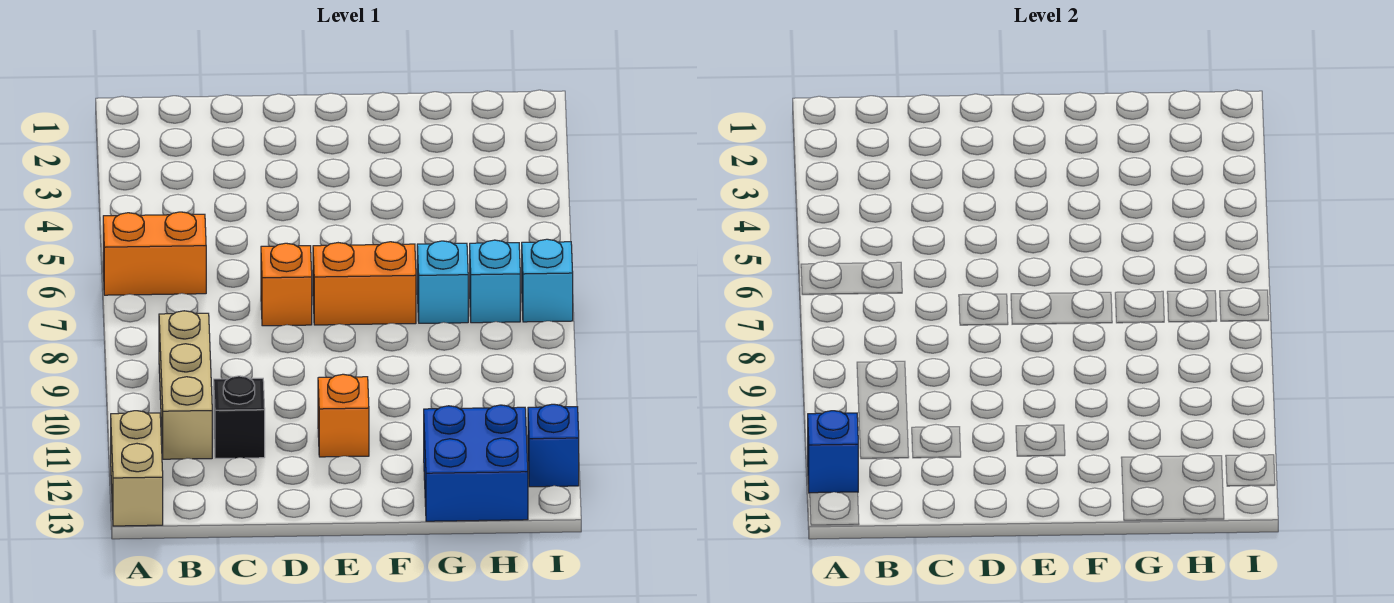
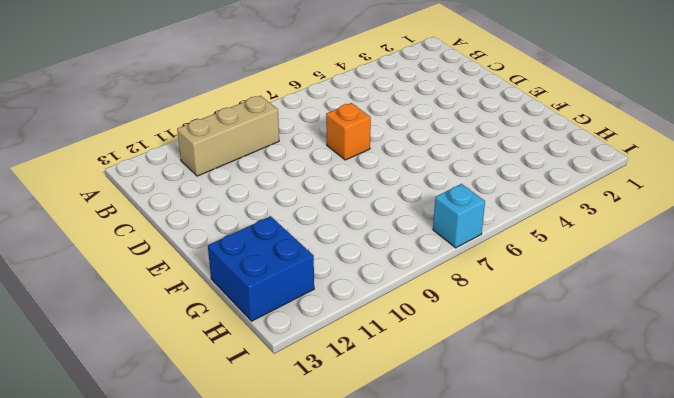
none -> orange 1x2 brick [103,212,206,295]
none -> tan 1x2 brick [111,411,163,526]
none -> black 1x1 brick [214,376,265,458]

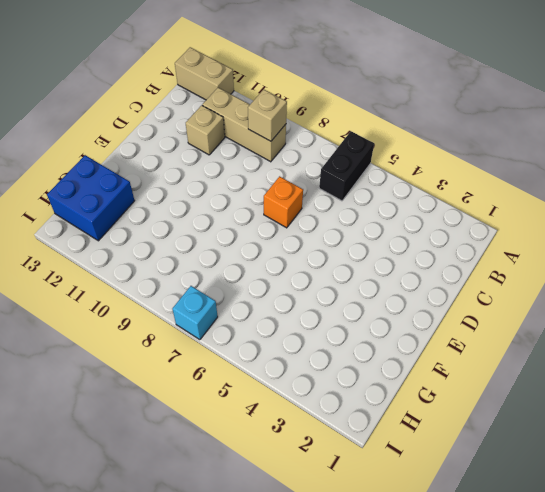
black 1x2 brick [319,131,374,201] -> orange 1x2 brick [103,212,206,295]
tan 1x1 brick [248,90,287,141] -> none
tan 1x1 brick [186,105,225,155] -> black 1x1 brick [214,376,265,458]
none -> orange 1x2 brick [313,242,416,325]
none -> orange 1x1 brick [318,374,369,457]
none -> cyan 1x1 brick [417,241,468,323]

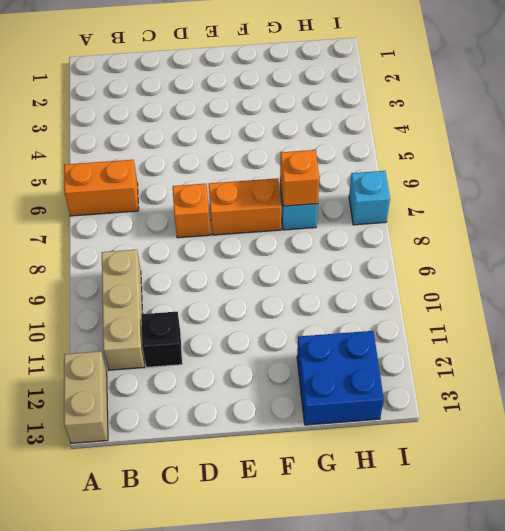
orange 1x1 brick [280,150,319,206] -> orange 1x1 brick moved to [318,374,369,457]
none -> cyan 1x1 brick [470,240,520,323]
none -> blue 1x1 brick [528,404,579,487]
none -> blue 1x1 brick [808,411,858,493]

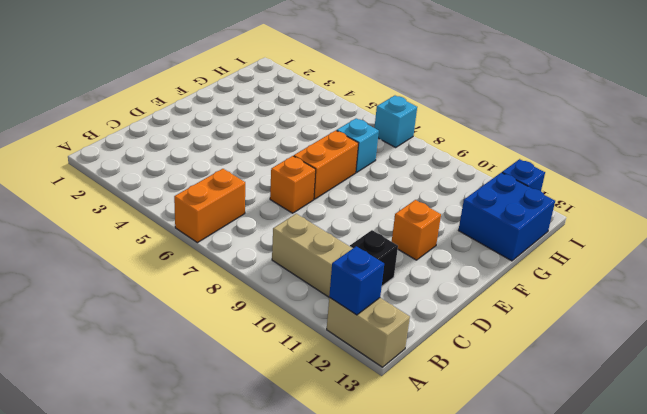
none -> cyan 1x1 brick [470,240,520,323]

